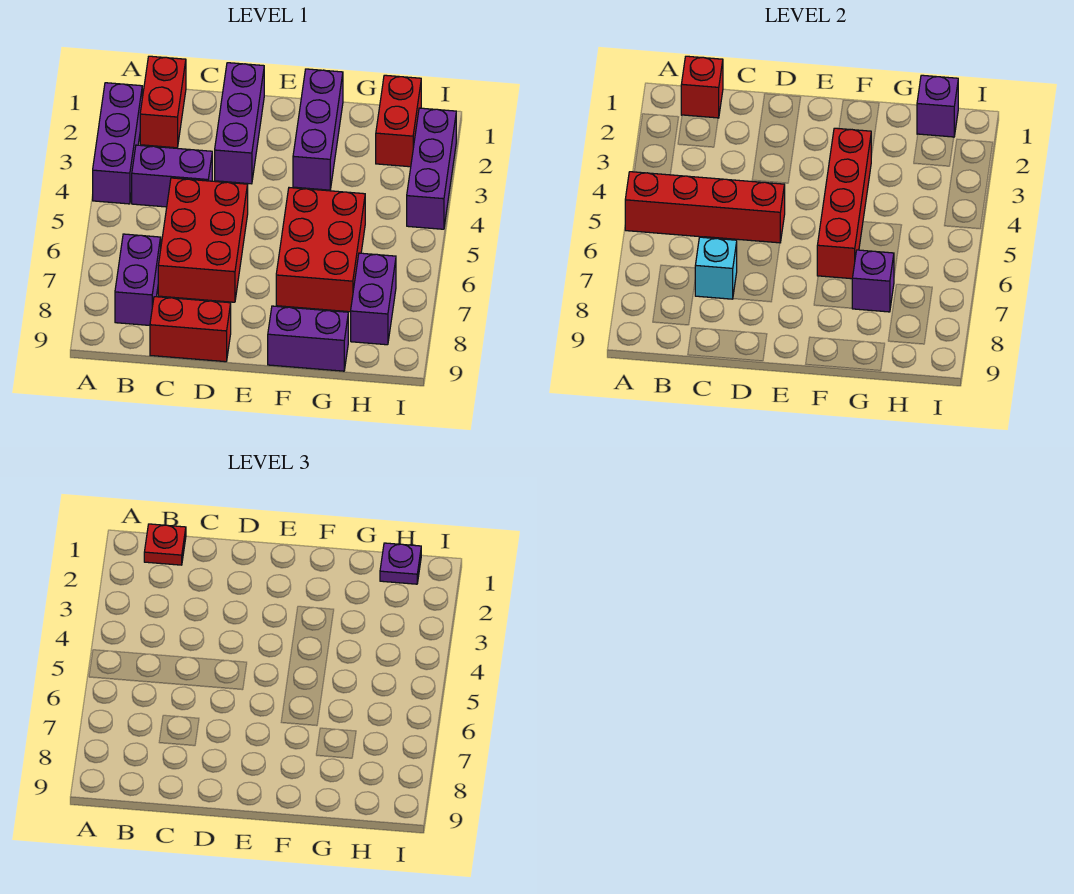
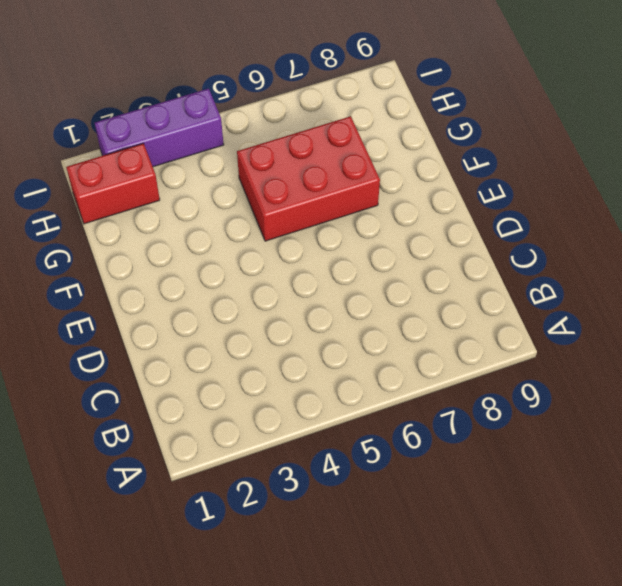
none -> purple 1x3 brick [93,83,142,204]
none -> red 1x2 brick [140,56,186,148]
none -> purple 1x2 brick [132,145,212,207]

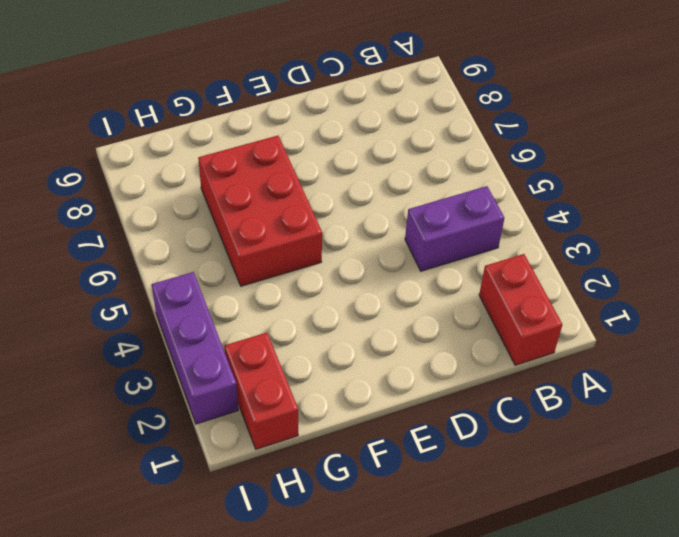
none -> purple 1x3 brick [93,83,142,204]
none -> purple 1x2 brick [115,234,161,325]
none -> red 2x3 brick [158,178,248,302]

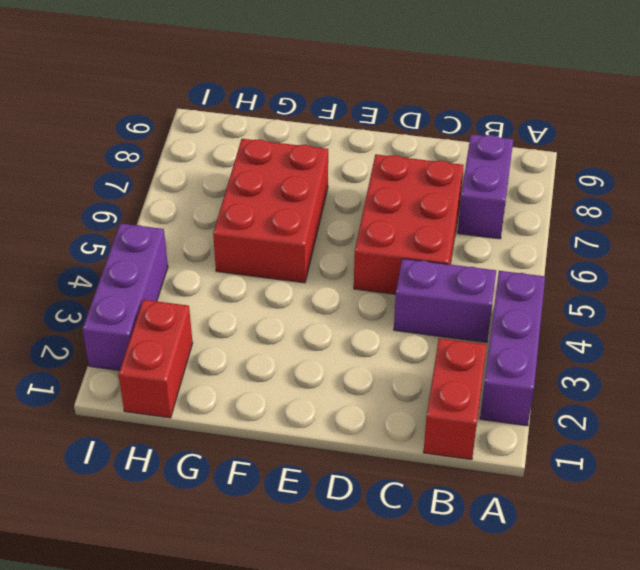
none -> red 1x2 brick [150,297,231,362]
none -> purple 1x3 brick [215,63,264,184]
none -> purple 1x3 brick [293,69,343,190]

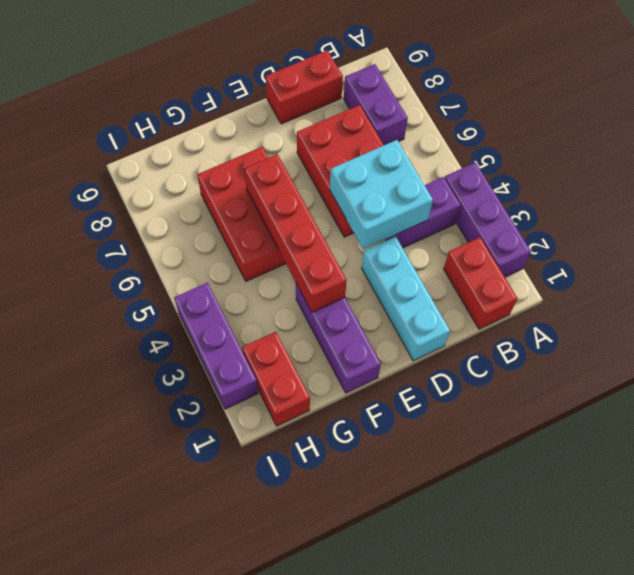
cyan 2x2 brick [330,140,433,249] -> red 1x4 brick [625,172,785,243]
cyan 1x3 brick [362,237,450,361] -> purple 1x3 brick [215,63,264,184]
none -> purple 1x2 brick [268,306,348,371]
none -> purple 1x2 brick [351,253,396,345]
none -> red 1x1 brick [681,56,723,118]

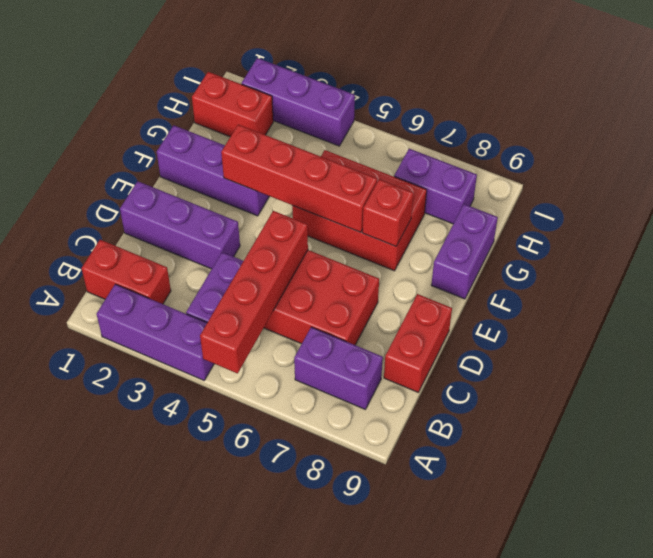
red 1x1 brick [362,179,413,246] -> red 1x1 brick moved to [681,56,723,118]
none -> cyan 1x1 brick [695,237,737,299]
none -> purple 1x1 brick [852,250,894,312]
none -> purple 1x1 brick [917,75,958,137]

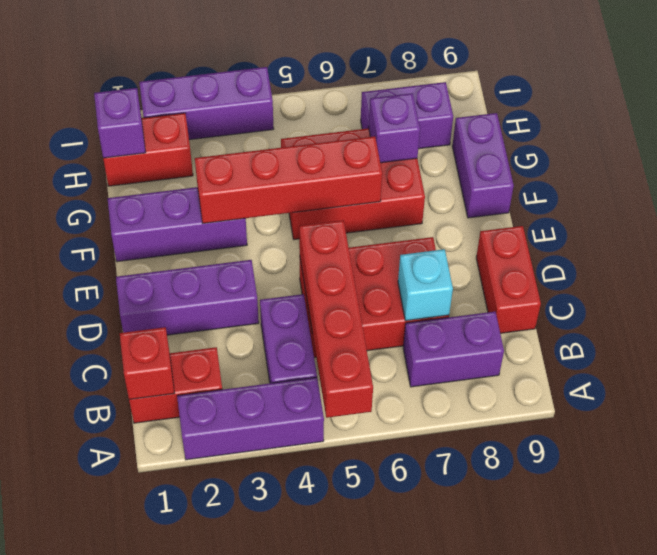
none -> red 1x1 plate [144,524,186,565]
none -> purple 1x1 plate [380,543,421,584]

